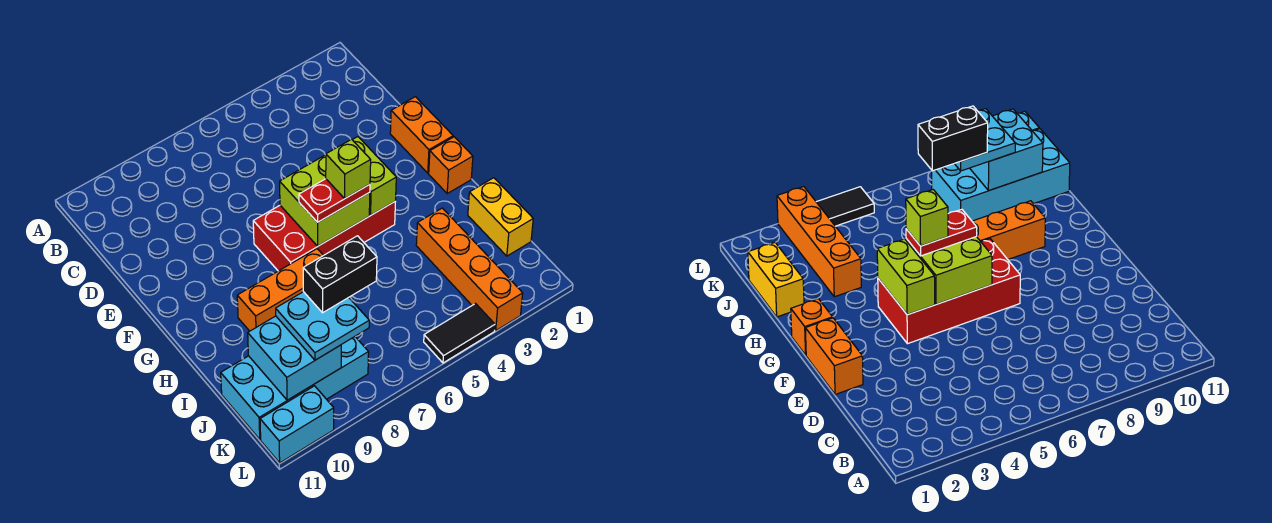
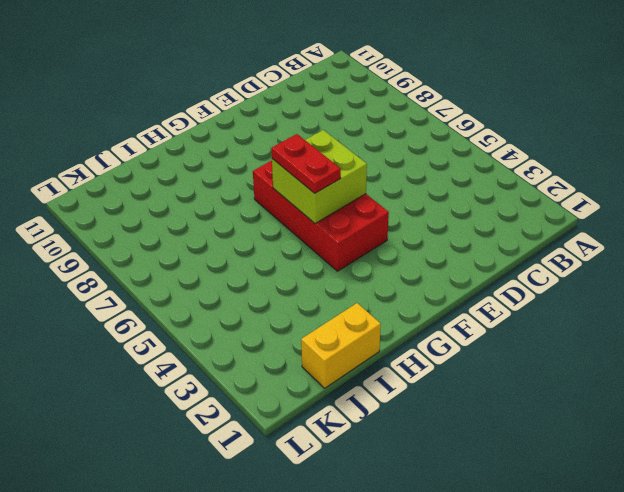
none -> orange 1x2 brick [390,97,453,173]
none -> orange 1x1 brick [429,137,473,193]
none -> orange 1x3 brick [237,249,323,331]

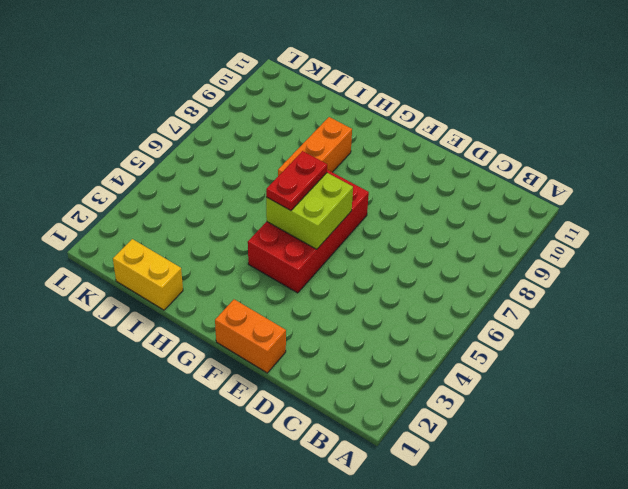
none -> orange 1x1 brick [429,137,473,193]
none -> orange 1x4 brick [416,208,523,331]
none -> cyan 2x4 brick [221,337,369,439]

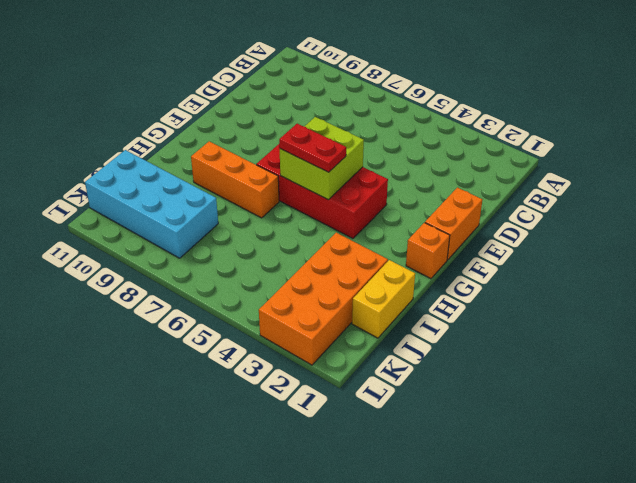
orange 2x4 brick [259,233,388,365] -> orange 1x4 brick [416,208,523,331]
none -> black 1x2 tile [424,304,495,363]
none -> cyan 1x2 brick [260,386,334,463]
none -> lime 1x2 brick [353,137,396,215]

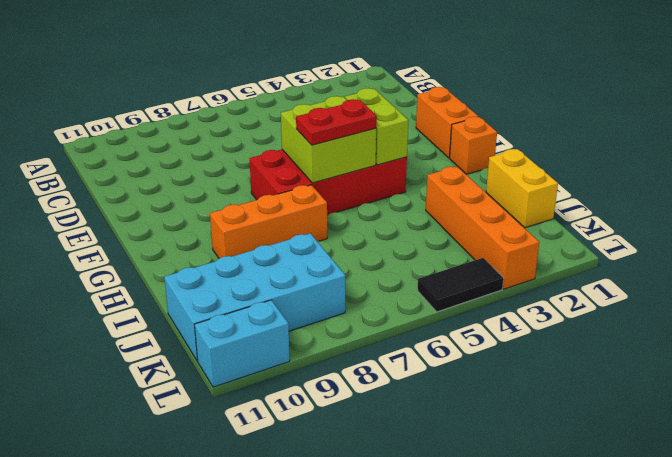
none -> cyan 2x2 brick [248,316,341,400]
none -> cyan 2x2 plate [276,292,369,360]
none -> lime 1x1 brick [326,139,371,199]

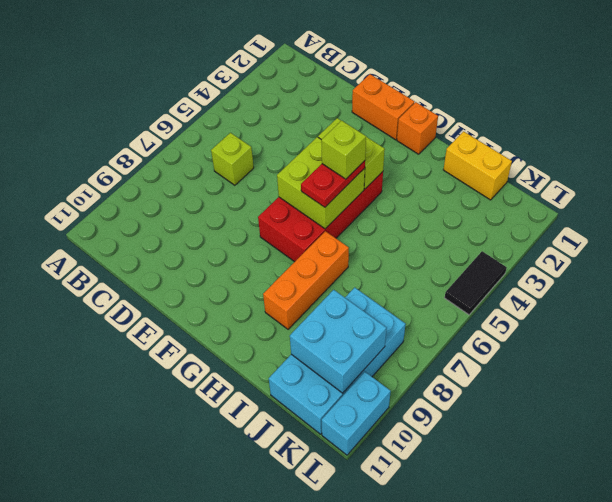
lime 1x1 brick [211,133,254,185] -> none
none -> orange 1x4 brick [416,208,523,331]
none -> cyan 2x2 plate [276,292,369,360]
none -> black 1x2 brick [303,236,377,313]

